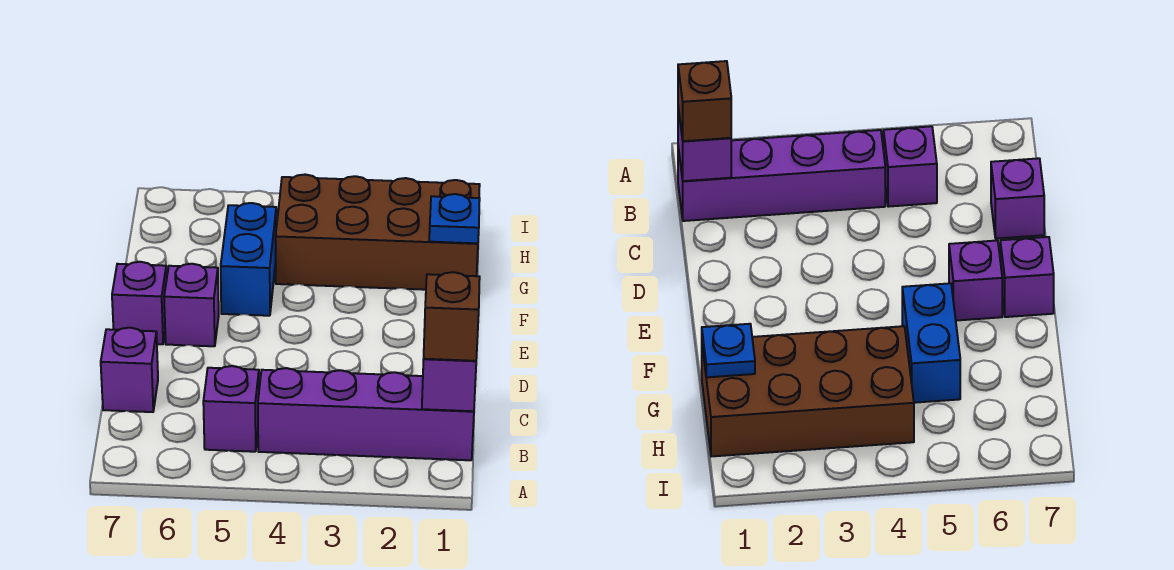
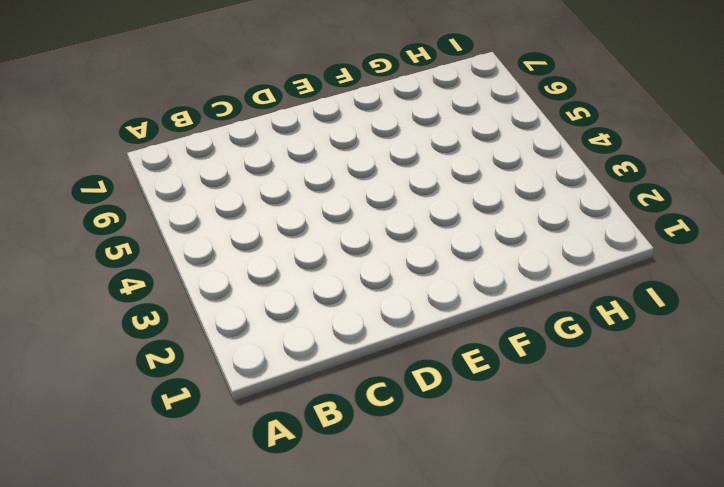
none -> purple 1x4 brick [258,368,474,460]
none -> purple 1x1 brick [203,366,259,452]

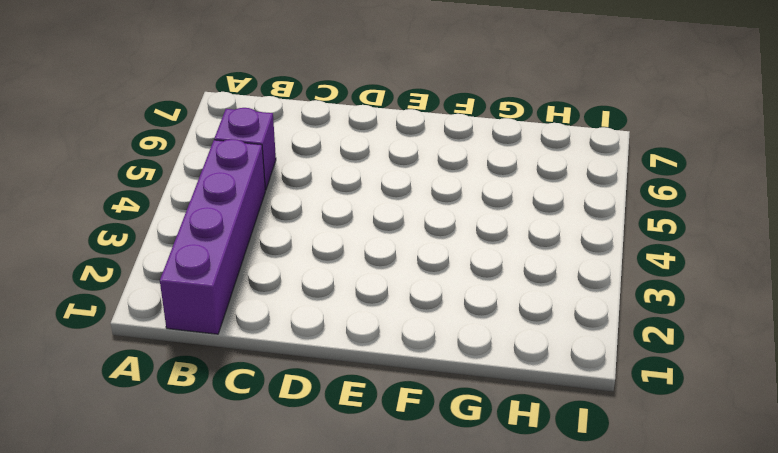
none -> purple 1x1 brick [101,328,158,412]
none -> purple 1x1 brick [164,264,219,346]

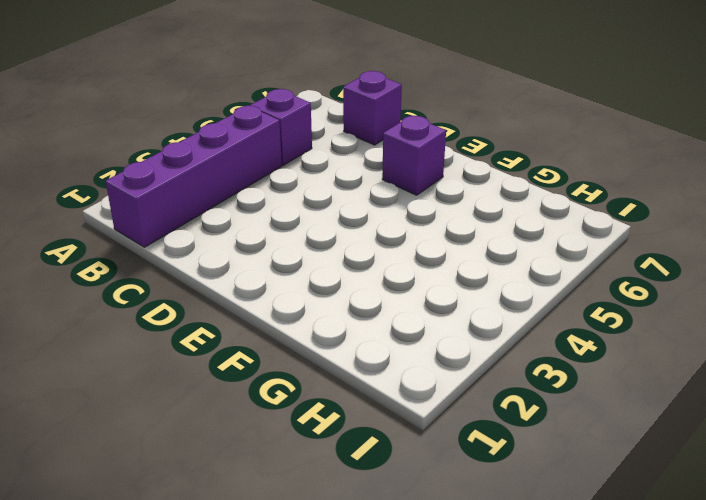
none -> purple 1x1 brick [112,262,167,344]
none -> blue 1x2 brick [221,203,276,316]

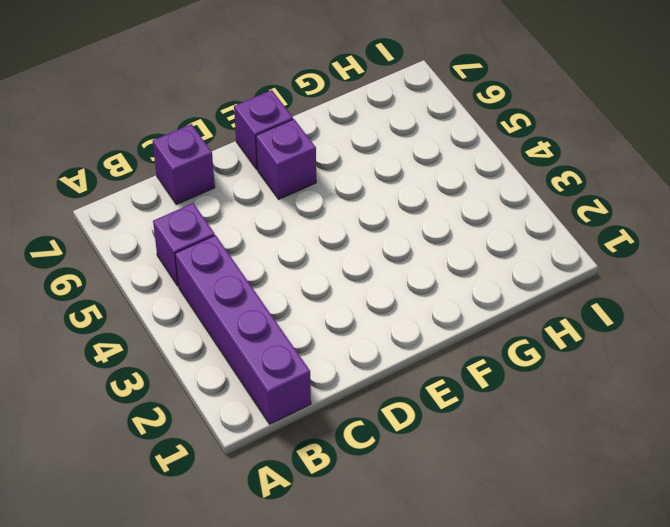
none -> blue 1x2 brick [221,203,276,316]
none -> brown 2x4 brick [276,175,480,290]

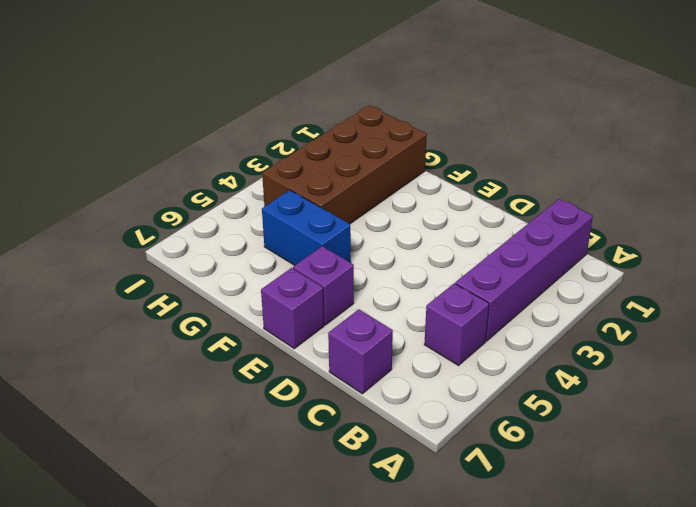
none -> purple 1x1 brick [422,359,476,411]
none -> blue 1x1 plate [429,194,480,243]

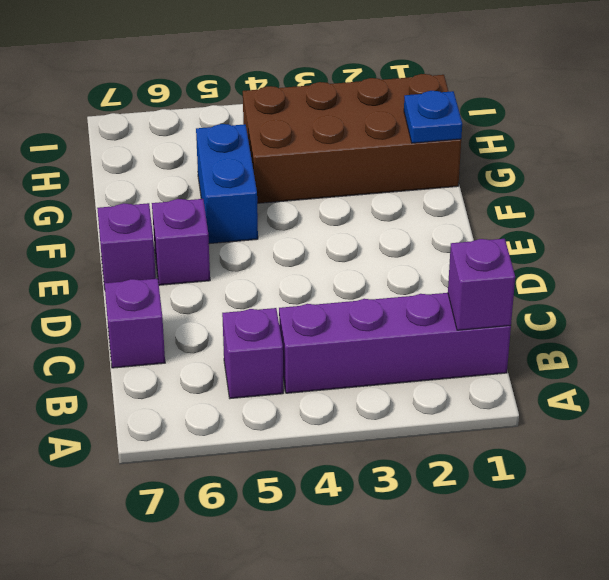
none -> brown 1x1 brick [424,272,480,361]

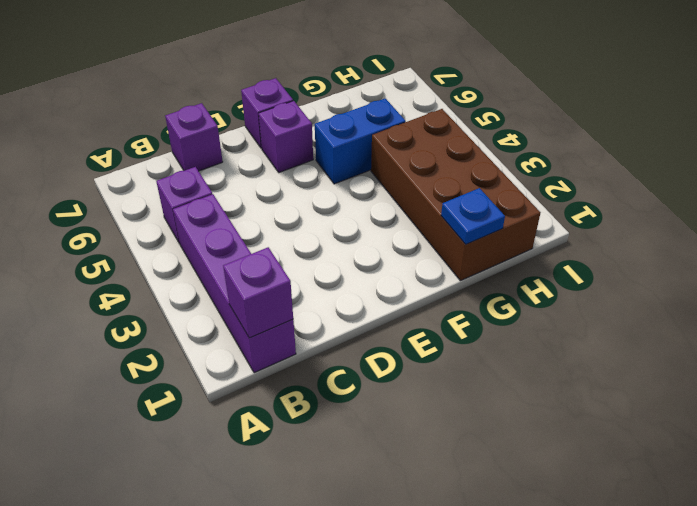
none -> brown 1x1 brick [424,272,480,361]

